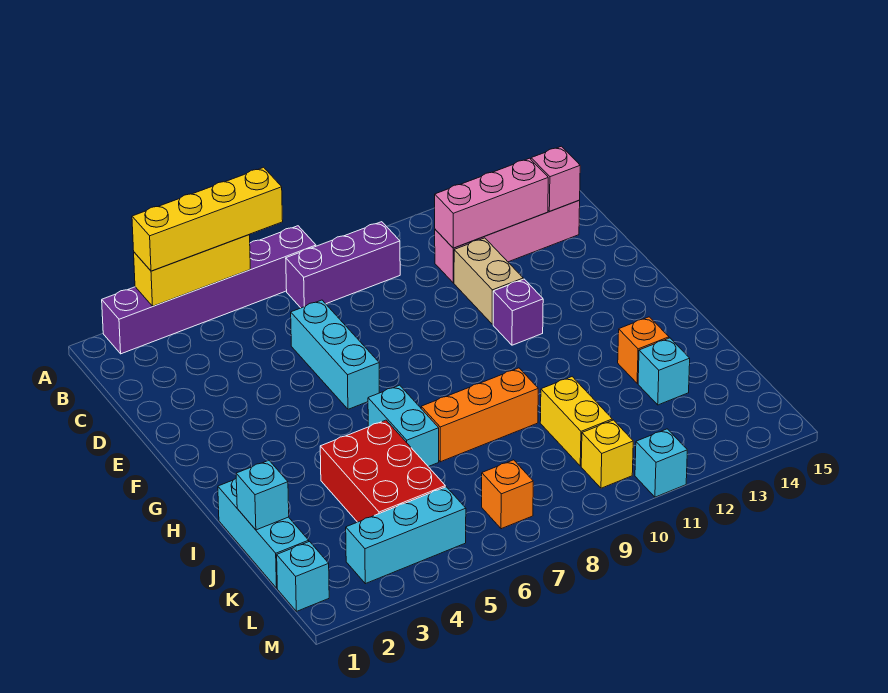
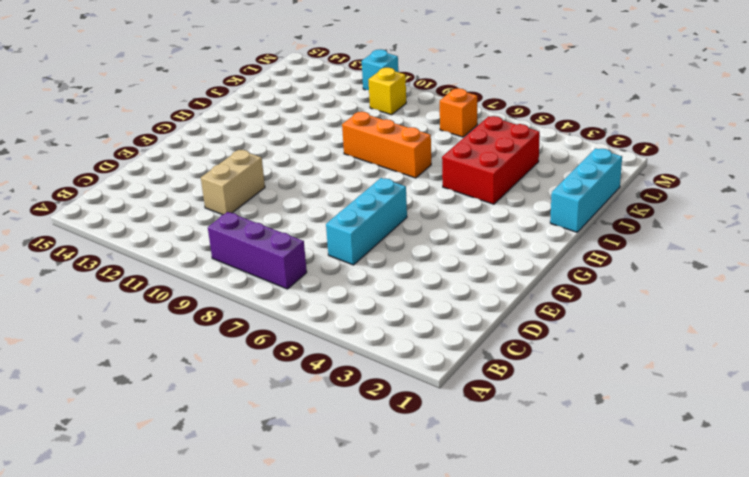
none -> purple 1x6 brick [102,226,316,354]
none -> pink 1x4 brick [435,201,580,283]
none -> purple 1x1 brick [493,279,543,345]

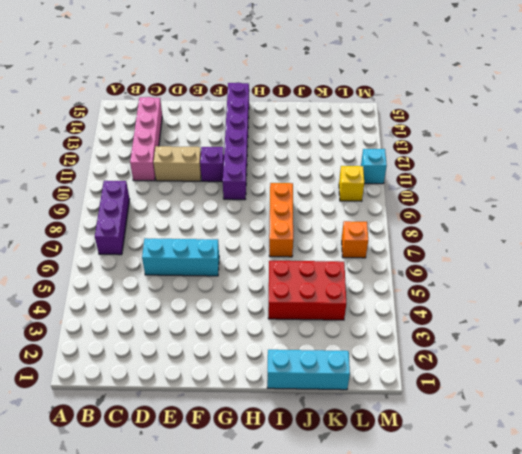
purple 1x6 brick [223,83,249,200] -> purple 1x6 brick moved to [102,226,316,354]
none -> cyan 1x2 brick [368,385,439,467]
none -> orange 1x1 brick [618,317,669,383]
none -> yellow 1x2 brick [540,377,612,466]

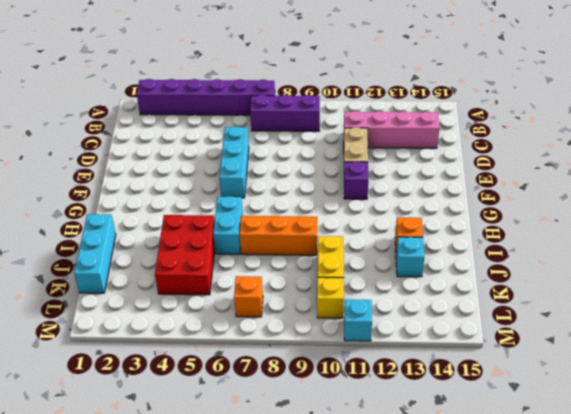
none -> cyan 1x1 brick [277,542,329,611]
none -> cyan 1x3 brick [346,487,466,584]
none -> yellow 1x3 brick [134,235,250,306]

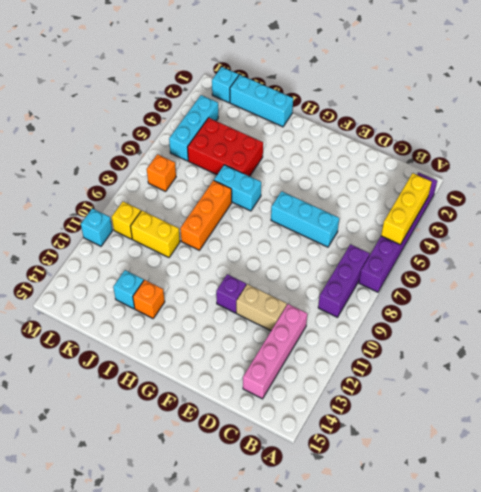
none -> pink 1x3 brick [435,158,548,248]
none -> pink 1x1 brick [531,146,580,211]
none -> cyan 1x1 brick [236,460,289,530]

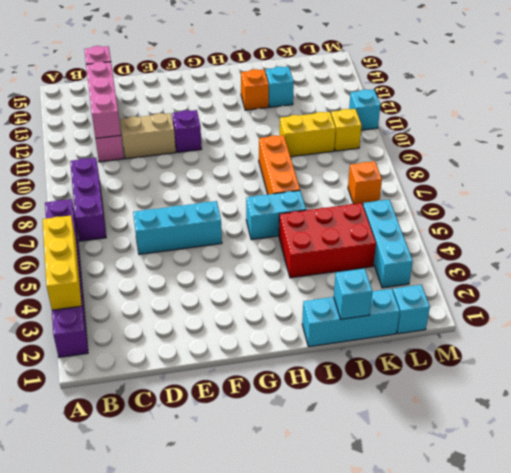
none -> yellow 1x4 brick [132,167,283,271]

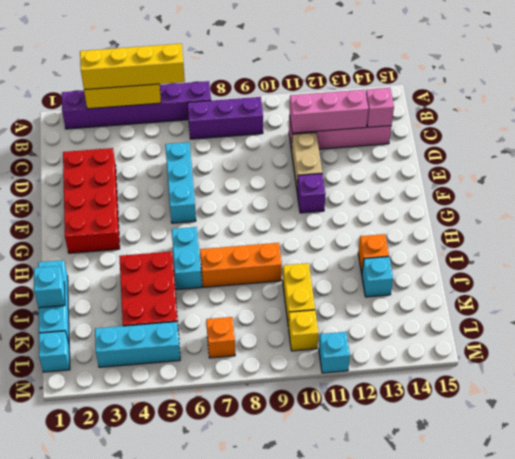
red 2x4 brick [63,148,120,253] -> none

